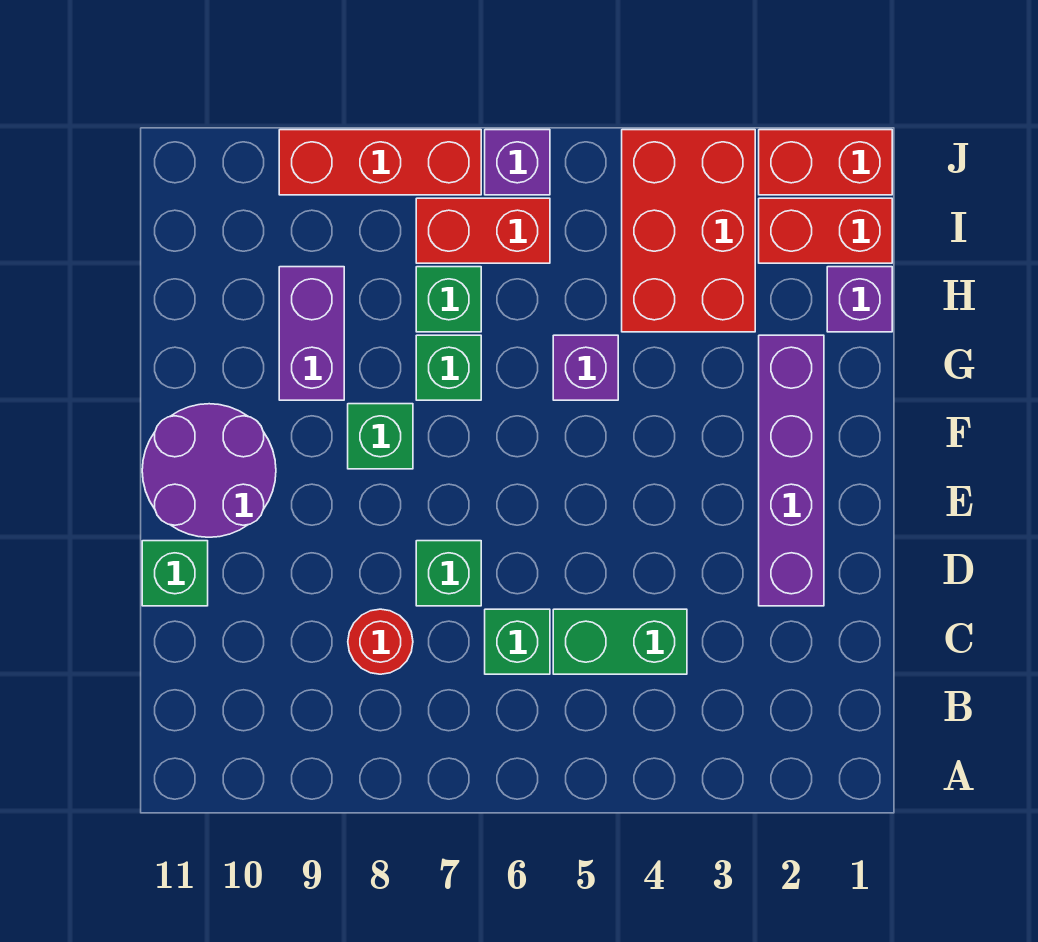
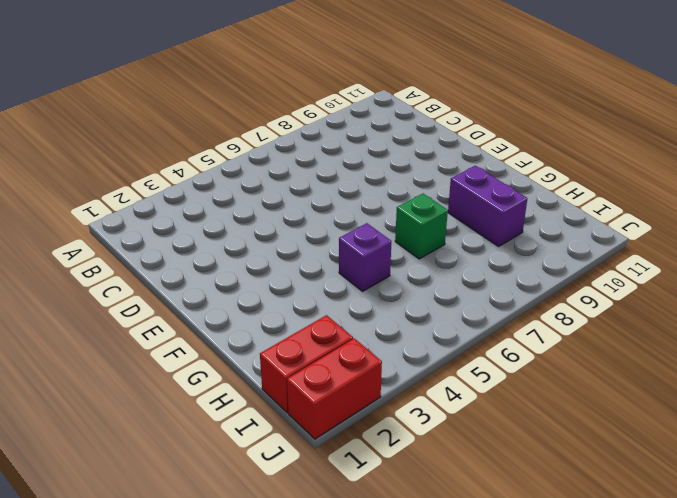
none -> green 1x2 brick [553,609,687,674]
none -> green 1x1 brick [485,609,550,674]
none -> red 1x1 round brick [348,609,413,674]

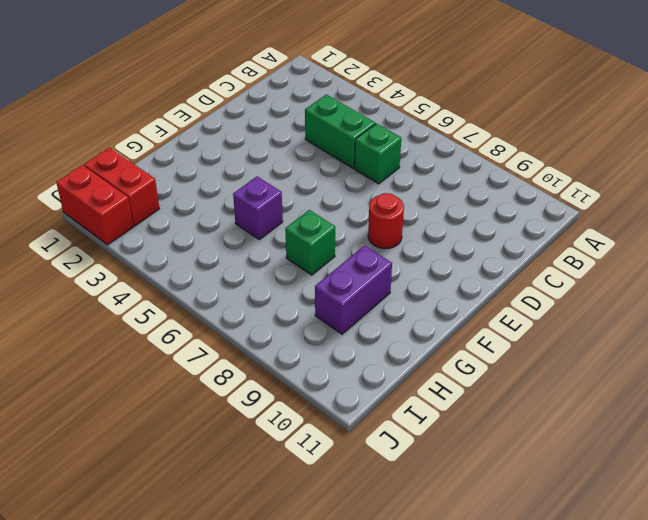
red 1x1 round brick [368,193,404,249] -> red 1x1 round brick moved to [348,609,413,674]
none -> purple 1x4 brick [759,335,824,606]
none -> green 1x1 brick [416,541,481,606]
none -> green 1x1 brick [142,541,208,606]

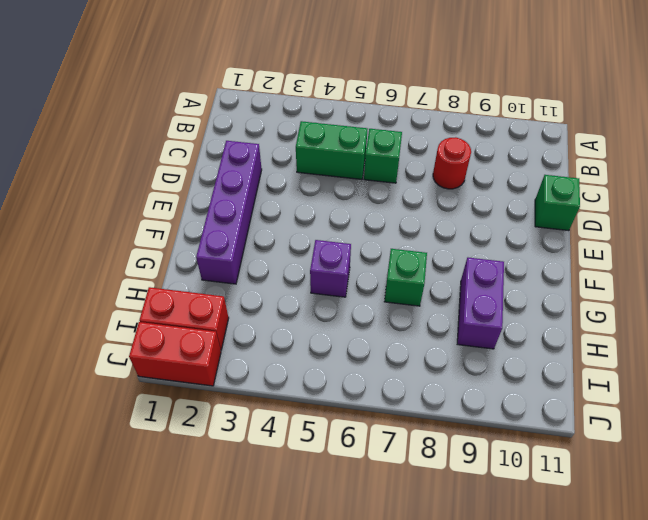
none -> green 1x1 brick [416,541,481,606]
none -> purple 2x2 round brick [142,404,276,537]
none -> green 1x1 brick [348,404,413,469]

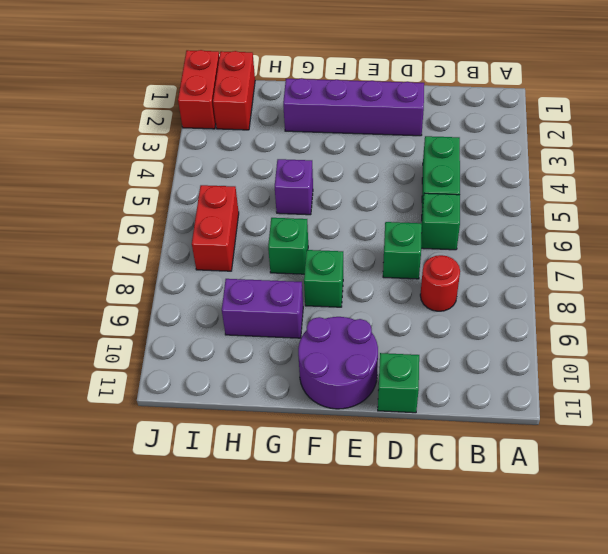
none -> purple 1x1 brick [827,267,892,332]
none -> red 2x3 brick [622,130,755,332]
none -> green 1x1 brick [416,267,481,332]

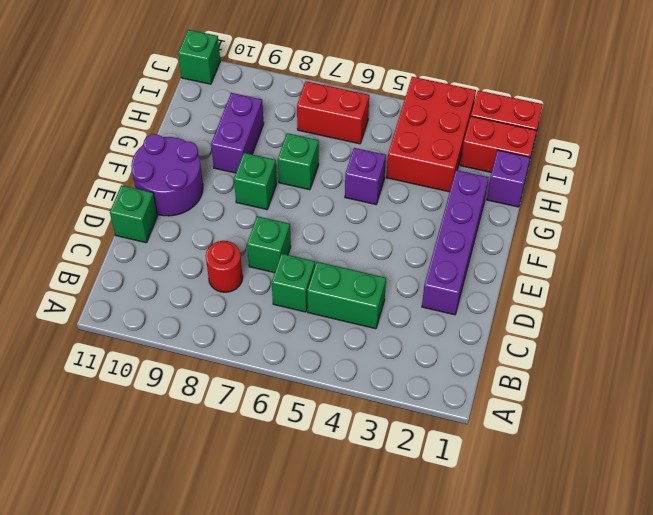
green 1x1 brick [178,30,220,84] -> green 1x1 brick moved to [416,267,481,332]
none -> purple 1x1 brick [485,130,550,195]
none -> red 1x3 brick [279,130,481,195]

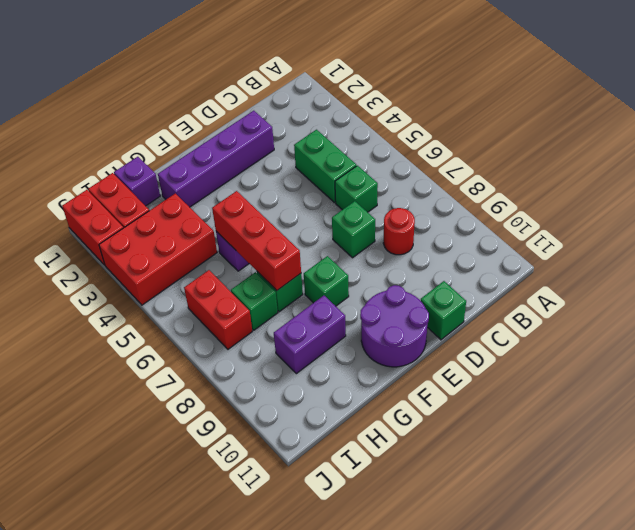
red 1x3 brick [212,191,301,290] -> red 1x3 brick moved to [279,130,481,195]
none -> purple 1x1 brick [485,130,550,195]

